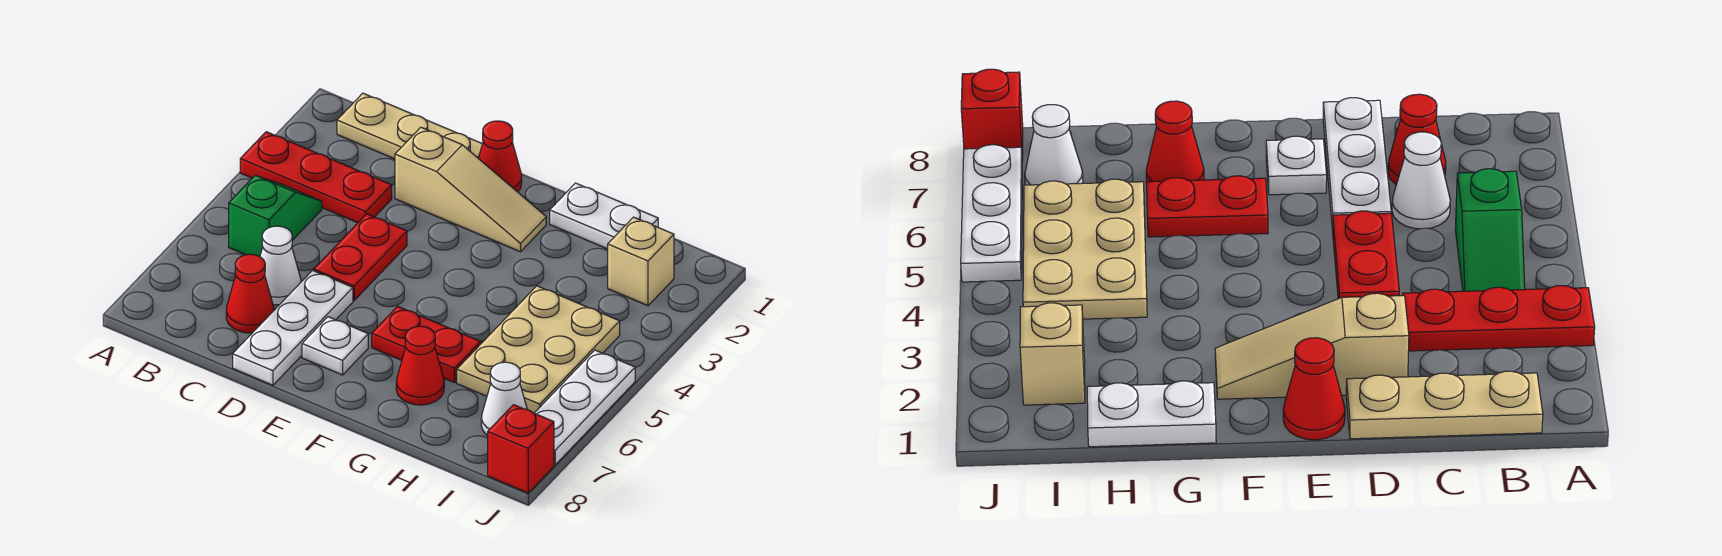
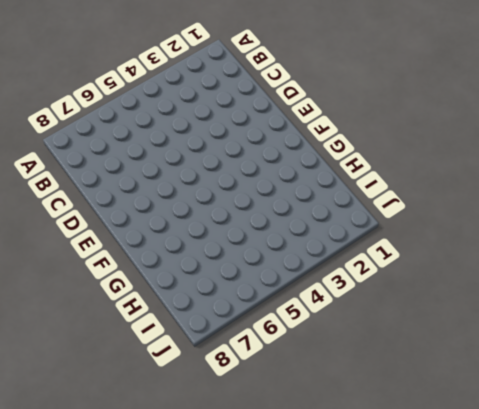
none -> red 1x3 plate [240,132,392,223]
none -> tan 1x3 plate [337,93,482,159]
none -> green 1x2 slope [229,175,322,257]

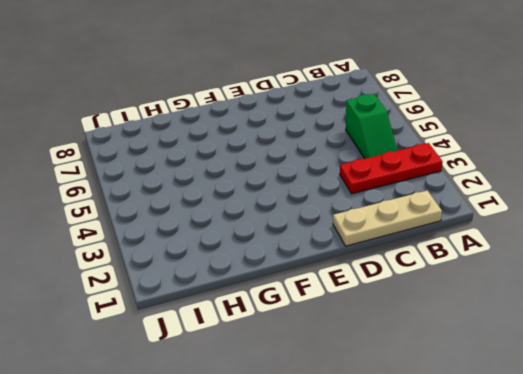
none -> white 1x1 cone [260,226,301,305]
none -> red 1x1 cone [226,254,274,333]
none -> tan 1x3 slope [395,127,546,252]

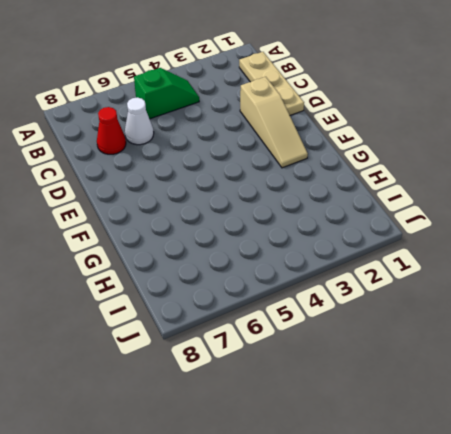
none -> red 1x3 plate [240,132,392,223]
none -> red 1x2 plate [314,214,407,300]
none -> white 1x3 plate [233,270,353,385]

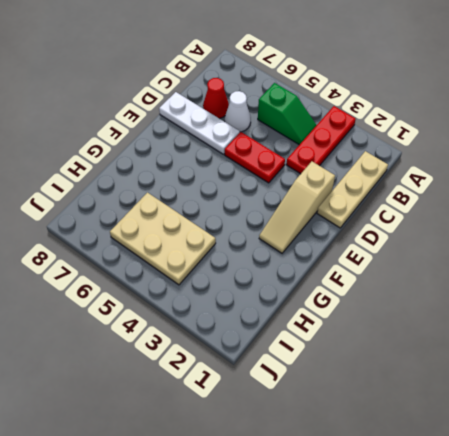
none -> red 1x1 cone [478,121,522,192]
none -> white 1x1 plate [302,317,368,375]
none -> red 1x2 plate [372,306,481,383]

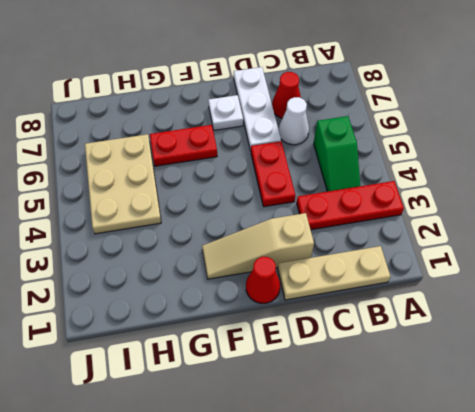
none -> white 1x2 plate [550,183,658,249]
none -> red 1x1 cone [396,326,444,405]
none -> tan 1x1 brick [608,217,674,306]

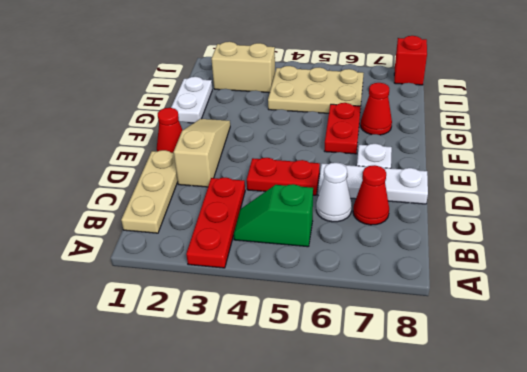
tan 1x2 brick [212,42,275,93] -> tan 1x1 brick [608,217,674,306]
none -> white 1x1 cone [481,362,527,436]
none -> white 1x3 plate [535,350,635,465]

